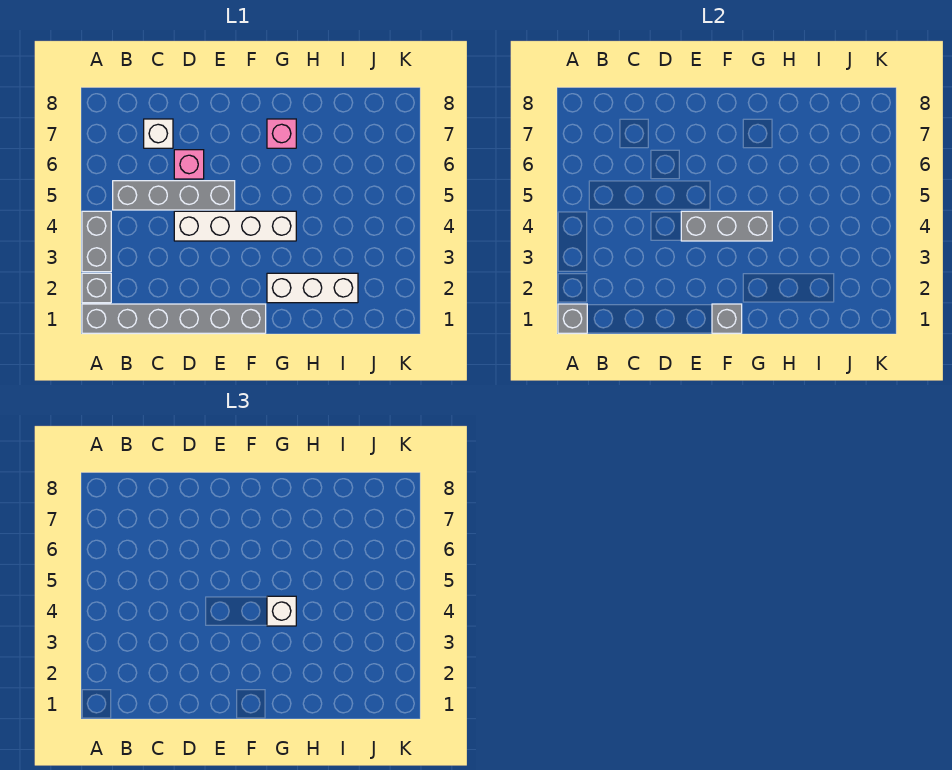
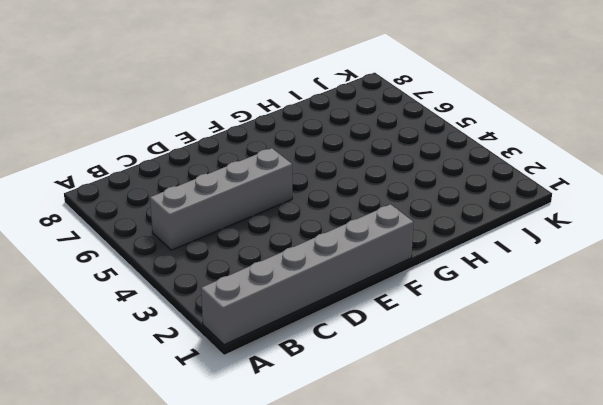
none -> grey 1x1 brick [82,273,111,303]
none -> grey 1x2 brick [82,211,111,272]
none -> white 1x1 brick [144,119,173,148]

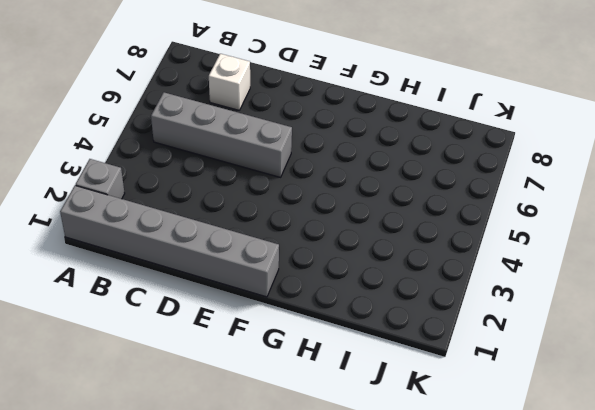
none -> grey 1x2 brick [82,211,111,272]
none -> white 1x4 brick [174,211,296,241]
none -> pink 1x1 brick [174,150,204,179]

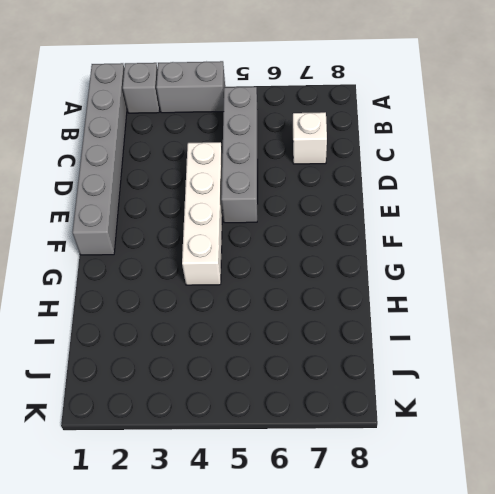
none -> pink 1x1 brick [174,150,204,179]
none -> white 1x3 brick [267,273,358,303]
none -> pink 1x1 brick [267,119,296,148]

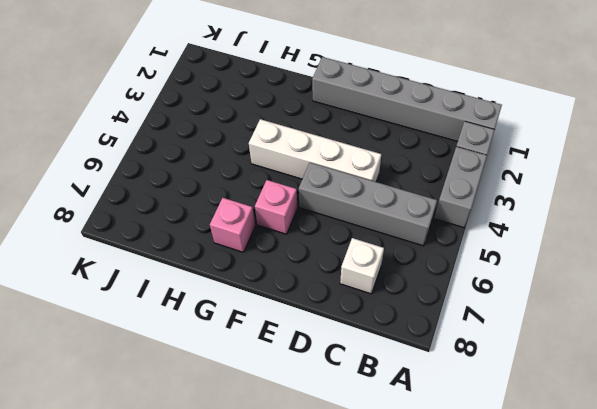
pink 1x1 brick [255,180,298,234] -> pink 1x1 brick moved to [174,150,204,179]
none -> white 1x3 brick [267,273,358,303]
none -> grey 1x1 brick [558,304,587,333]
none -> grey 1x3 brick [681,211,772,241]

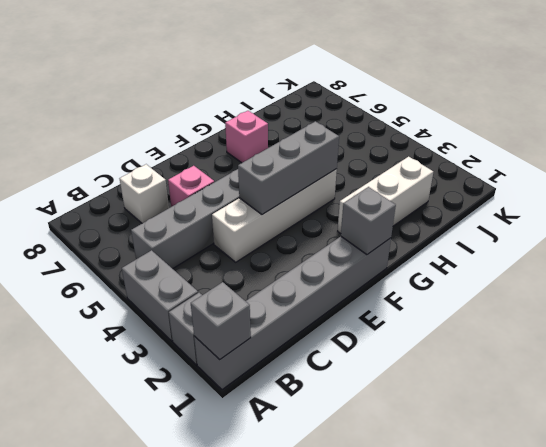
none -> white 1x1 brick [267,596,296,626]

